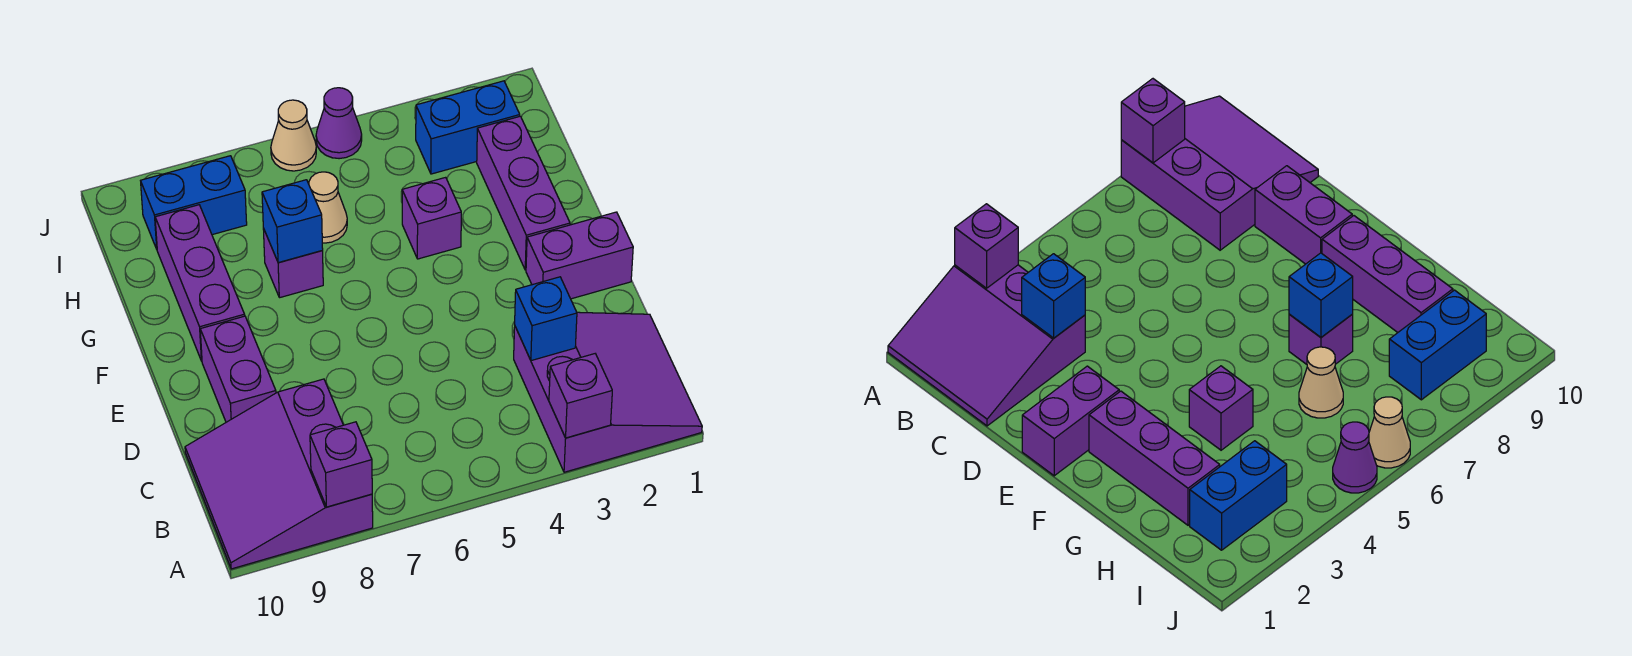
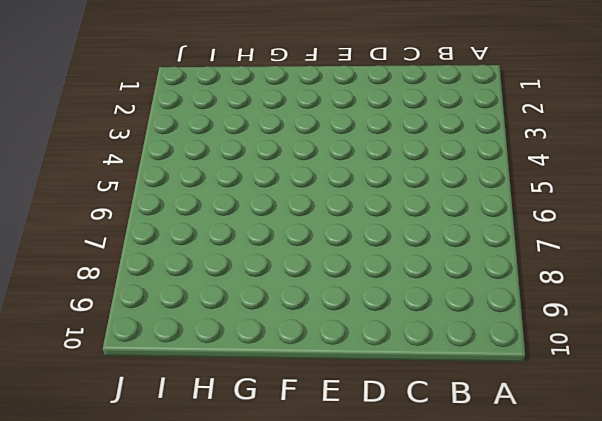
none -> purple 3x3 slope [514,312,702,472]
none -> purple 3x3 slope [185,379,373,569]
none -> purple 1x2 brick [200,316,276,422]

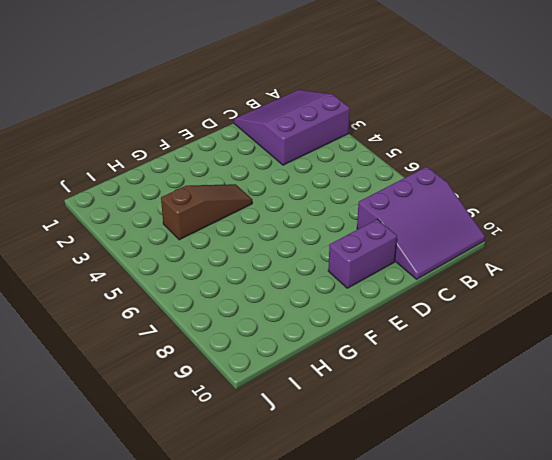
brown 1x3 slope [161,184,252,240] -> purple 1x1 brick [402,177,461,259]
none -> purple 1x2 brick [526,212,633,299]
none -> purple 1x3 brick [477,116,570,270]
none -> purple 1x3 brick [155,205,245,361]

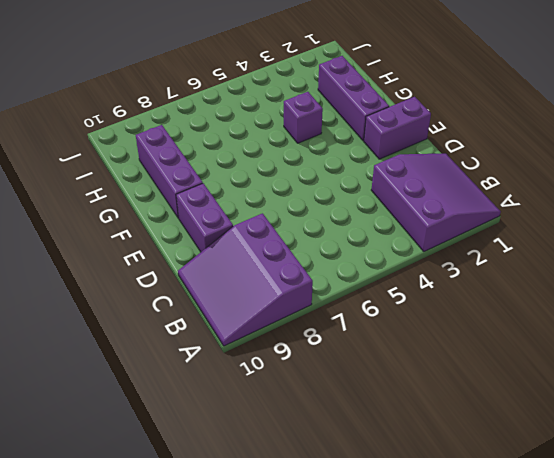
none -> purple 1x1 brick [263,228,323,298]
none -> tan 1x1 cone [309,172,347,243]
none -> blue 1x2 brick [416,81,520,174]

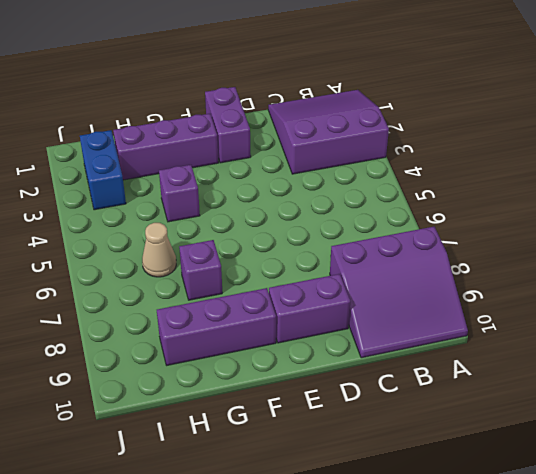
none -> blue 1x2 brick [141,156,247,249]
none -> purple 1x1 cone [316,88,362,159]
none -> tan 1x1 cone [271,100,316,171]

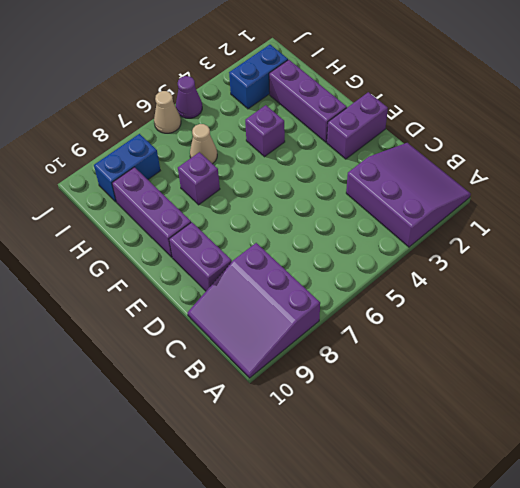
none -> purple 1x1 brick [549,354,612,438]
none -> purple 1x1 brick [310,422,372,507]
none -> blue 1x1 brick [515,277,577,361]

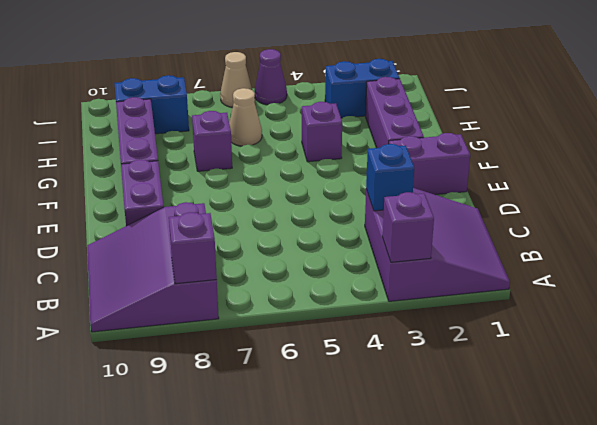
none -> blue 1x1 brick [262,180,323,263]

